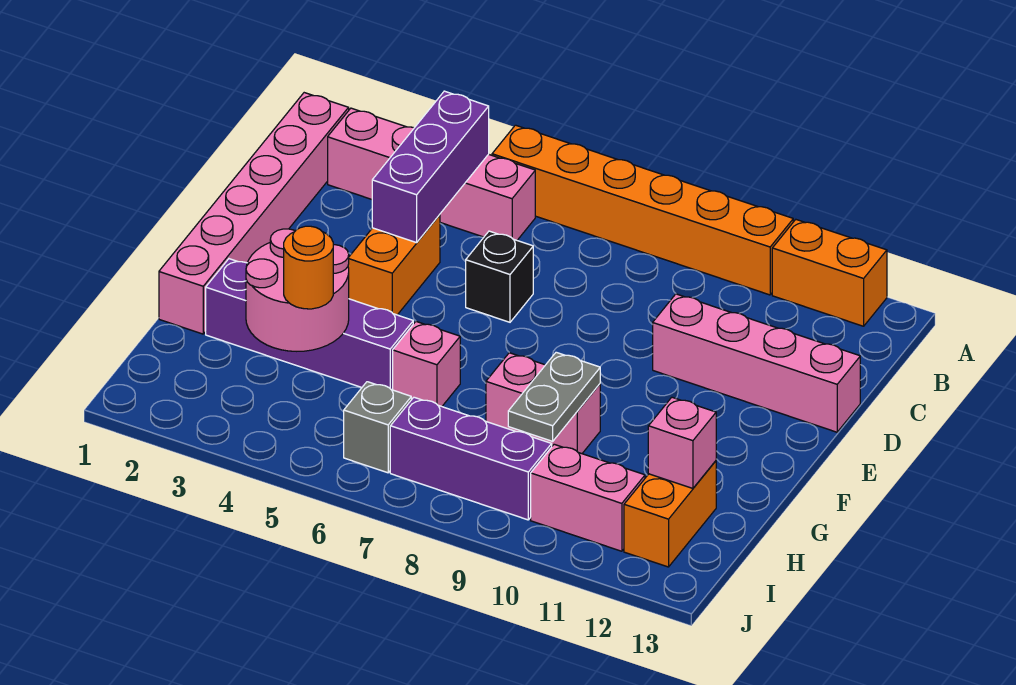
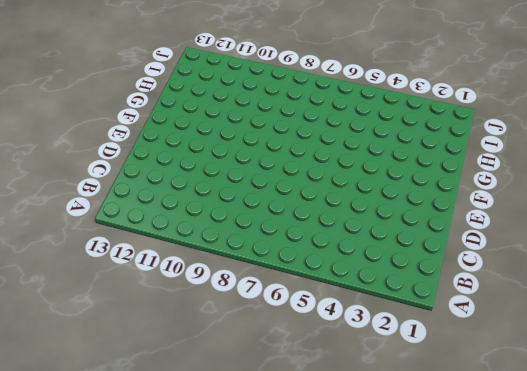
none -> orange 1x6 brick [492,125,793,295]
none -> orange 1x2 brick [772,220,887,326]
none -> pink 1x6 brick [159,93,349,334]

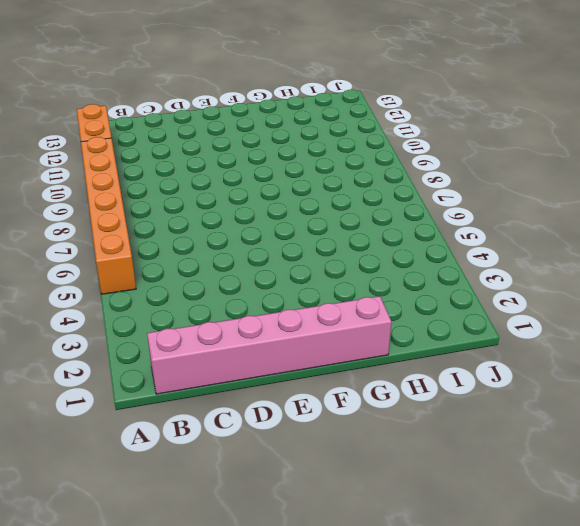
none -> pink 1x4 brick [328,108,535,240]
none -> orange 1x2 brick [348,215,440,315]
none -> black 1x1 brick [466,231,533,322]

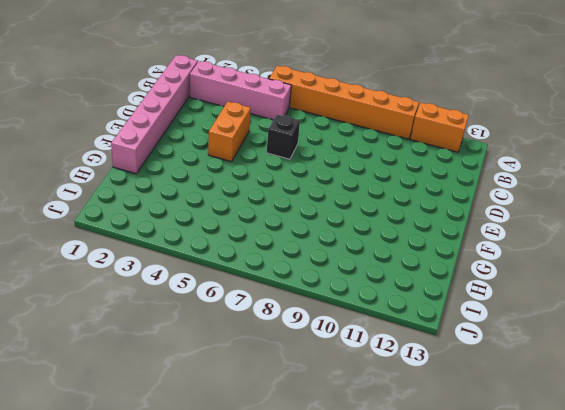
none -> pink 1x4 brick [653,294,860,432]
none -> purple 1x4 brick [206,259,413,390]
none -> pink 1x1 brick [393,322,460,406]

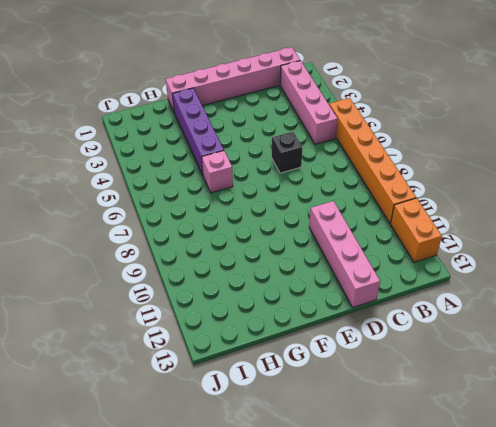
none -> orange 1x2 brick [348,215,440,315]
none -> pink 1x2 brick [486,353,600,454]
none -> orange 1x2 brick [624,461,716,567]

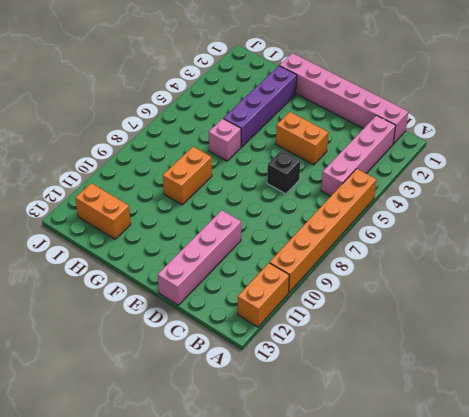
orange 1x2 brick [163,147,212,205] -> pink 1x2 brick [486,353,600,454]
none -> grey 1x1 brick [344,382,411,473]
none -> purple 1x3 brick [390,397,552,520]
none -> pink 1x2 brick [531,444,645,551]

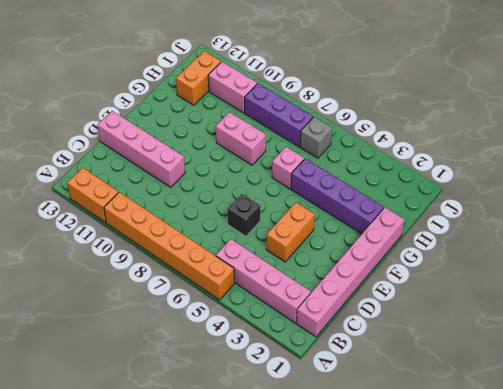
none -> purple 1x3 brick [372,91,489,243]
none -> pink 2x2 round brick [246,229,349,351]
none -> grey 1x2 plate [508,352,600,441]

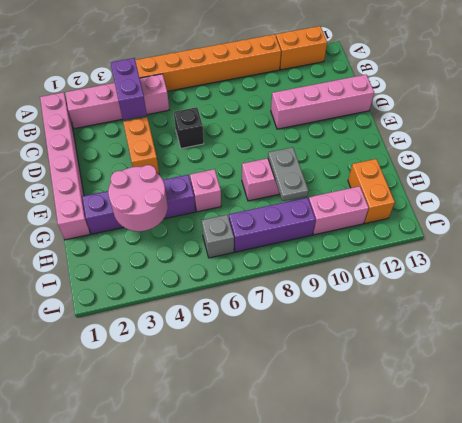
purple 1x2 brick [111,58,147,120] -> purple 1x3 brick [372,91,489,243]
none -> pink 1x1 brick [648,397,716,489]
none -> orange 1x1 round brick [284,226,333,309]

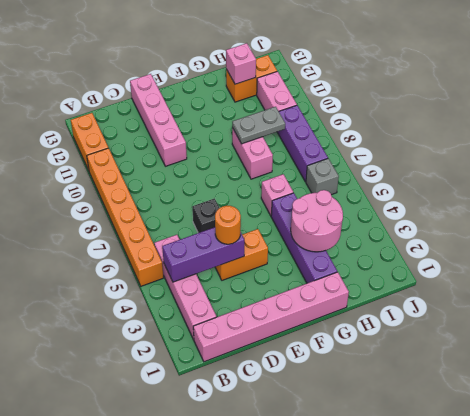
orange 1x1 round brick [215,206,241,244] -> orange 1x1 round brick moved to [284,226,333,309]

